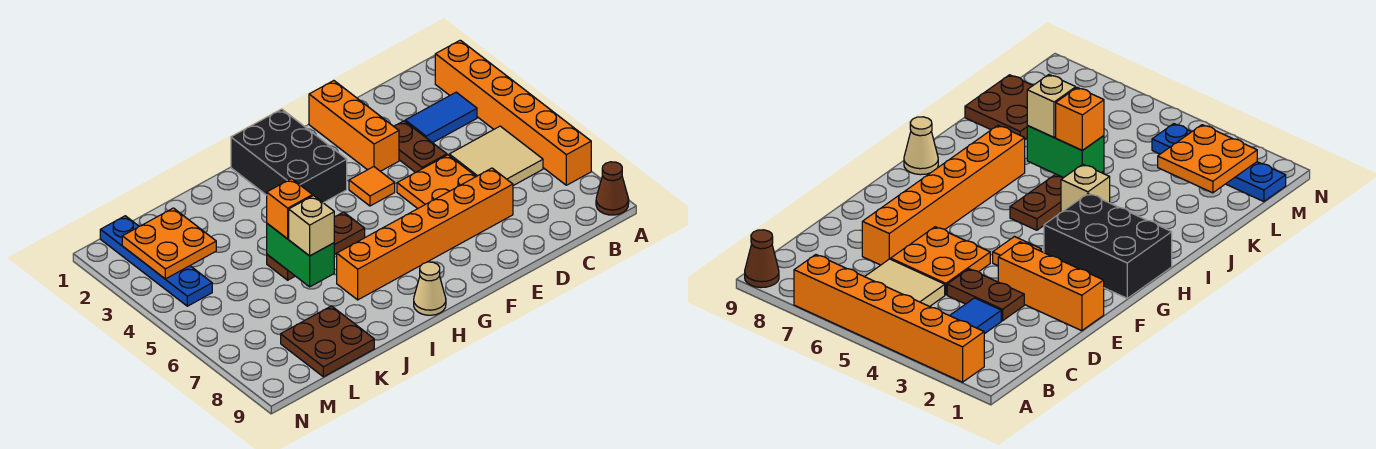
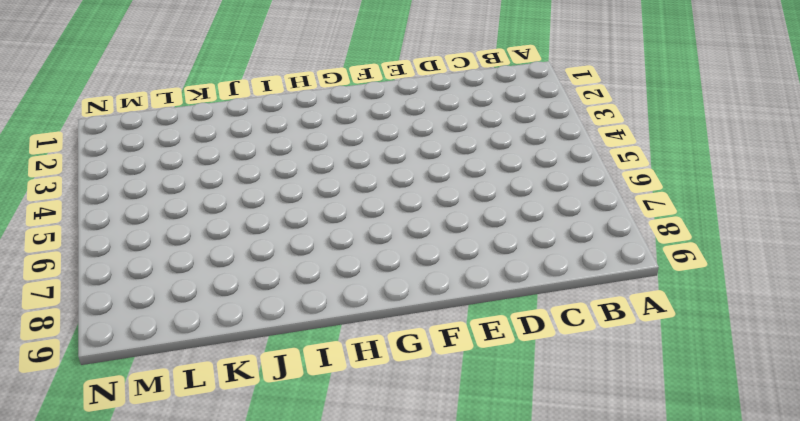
none -> orange 1x6 brick [435,40,591,185]
none -> brown 1x1 cone [596,162,629,215]
none -> blue 1x2 tile [405,92,477,143]

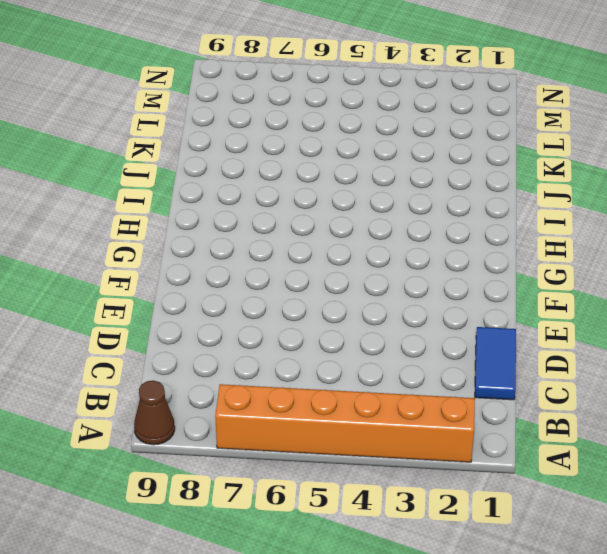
blue 1x2 tile [475,327,516,400] -> blue 1x2 tile moved to [405,92,477,143]
none -> tan 2x2 tile [449,126,543,186]
none -> brown 1x2 plate [394,121,447,172]
none -> orange 2x2 plate [397,155,476,208]

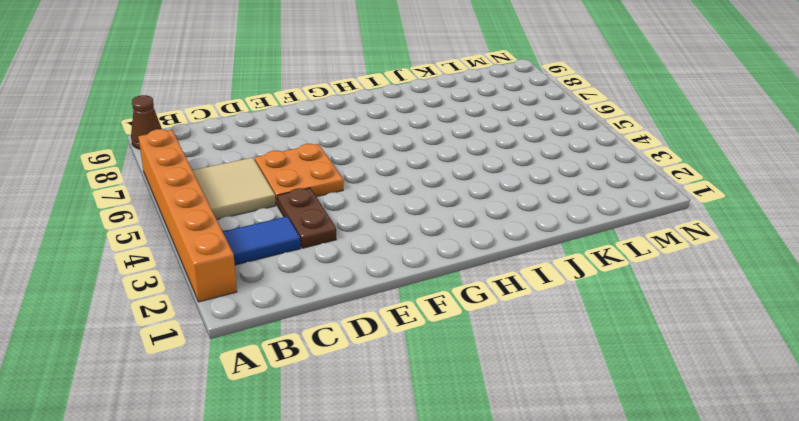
none -> orange 1x6 brick [337,168,513,300]
none -> orange 1x3 brick [309,81,399,171]
none -> orange 1x1 tile [349,167,395,206]

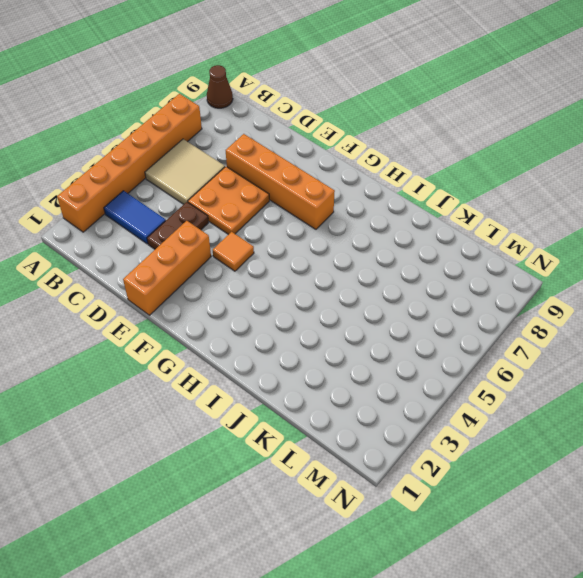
orange 1x4 brick [226,134,335,229] -> orange 1x6 brick [337,168,513,300]
none -> black 2x3 brick [231,109,347,203]
none -> brown 1x3 plate [267,212,365,280]
none -> tan 1x1 cone [414,262,446,315]

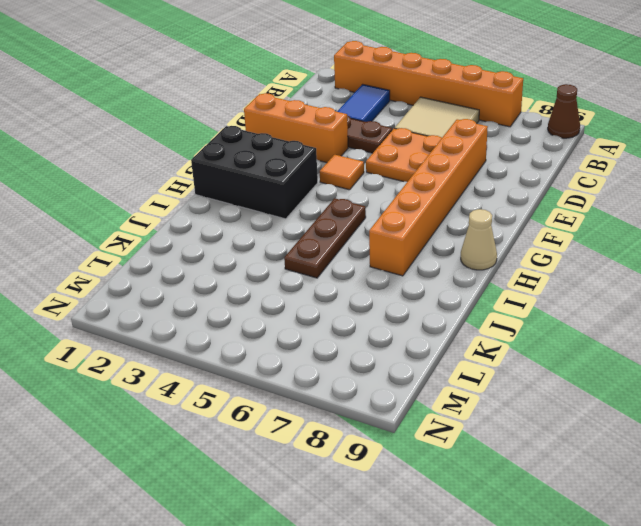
none -> tan 1x1 brick [1061,164,1110,212]
none -> brown 2x2 plate [281,306,374,377]
none -> blue 1x4 plate [100,216,212,306]

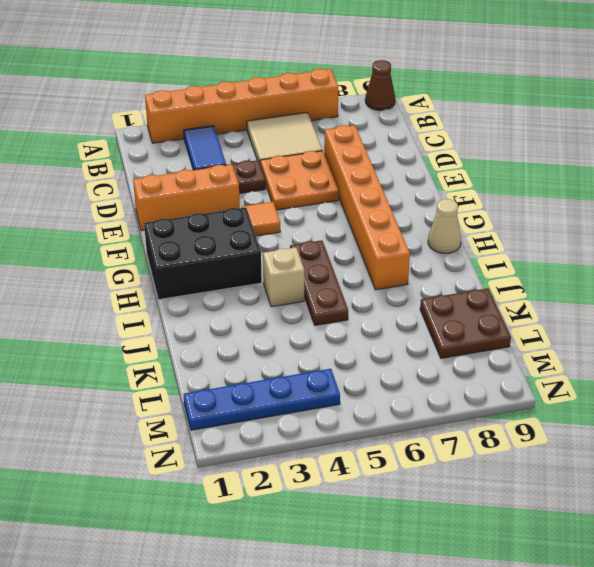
none -> green 1x2 brick [267,224,334,287]
none -> orange 2x2 plate [122,208,216,279]
none -> orange 1x1 brick [267,179,312,239]

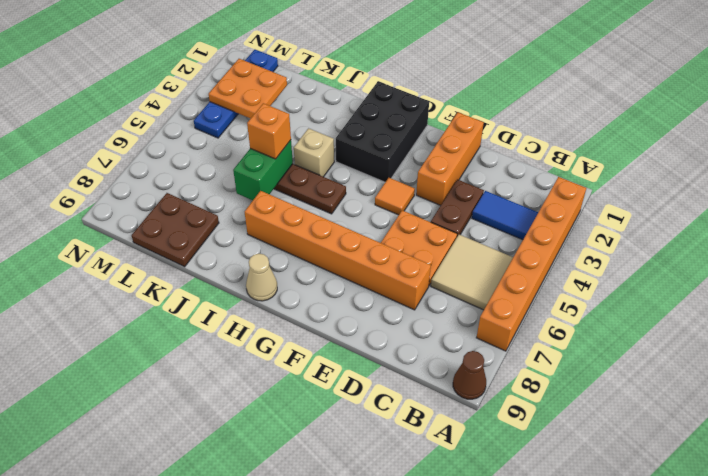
none -> tan 1x1 brick [289,196,334,256]

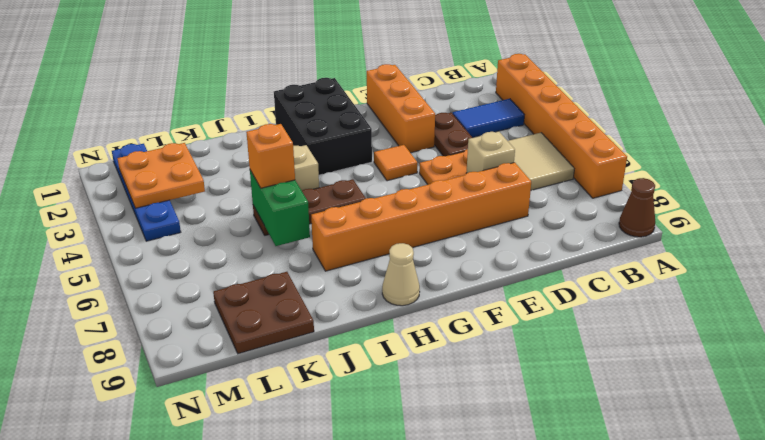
tan 1x1 brick [467,131,515,173] -> tan 1x1 brick moved to [289,196,334,256]

